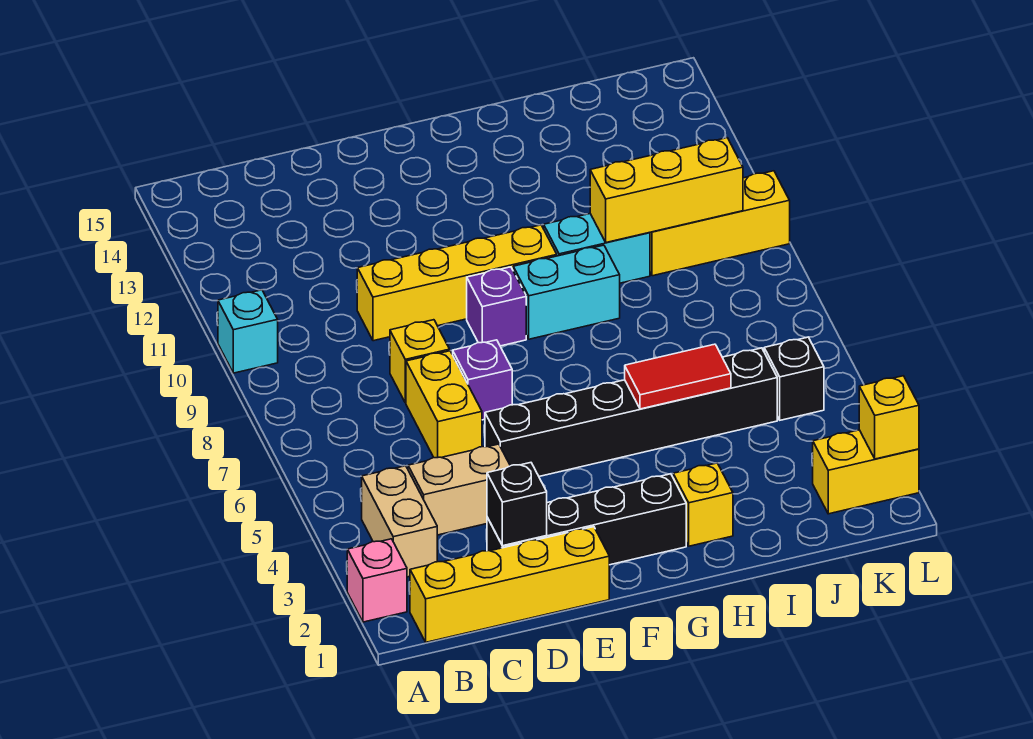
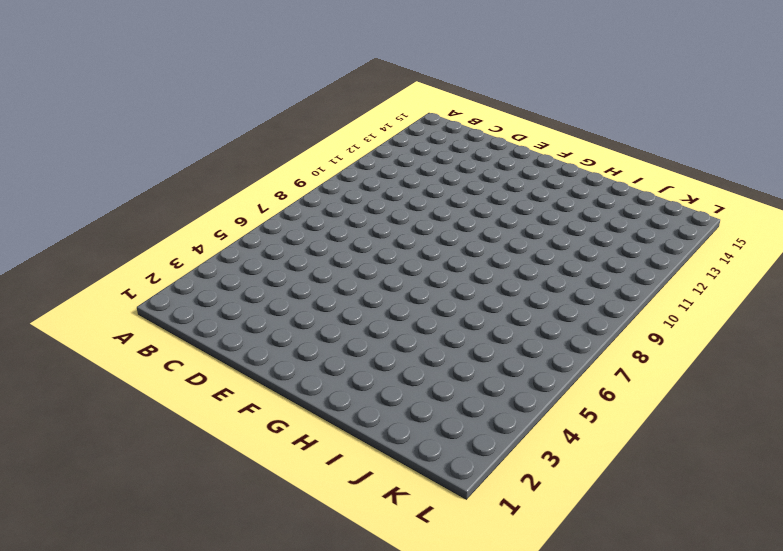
none -> pink 1x1 brick [347,539,407,622]
none -> cyan 1x1 brick [218,290,278,373]
none -> yellow 1x4 brick [410,527,609,642]

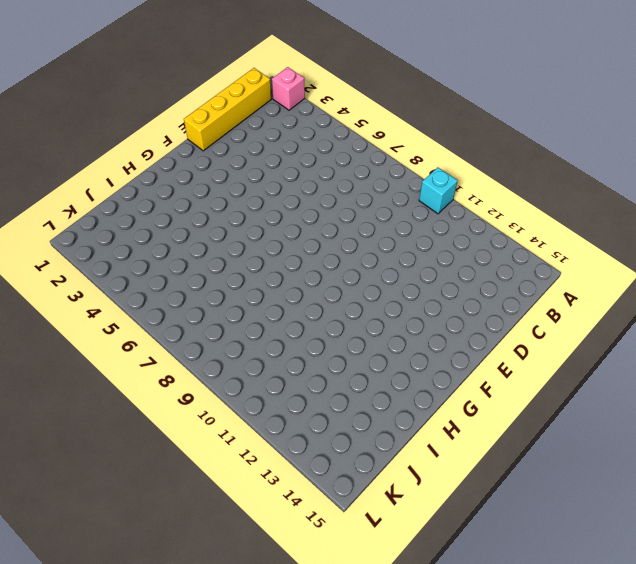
none -> tan 1x2 brick [362,466,437,577]
none -> tan 1x2 brick [408,444,510,535]
none -> black 1x4 brick [487,474,686,565]

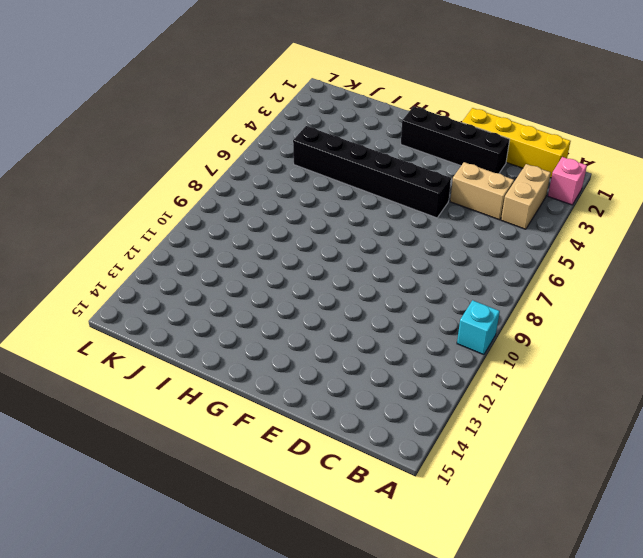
none -> yellow 1x2 brick [406,351,482,458]
none -> yellow 1x1 brick [390,320,450,403]
none -> yellow 1x4 brick [357,225,557,341]

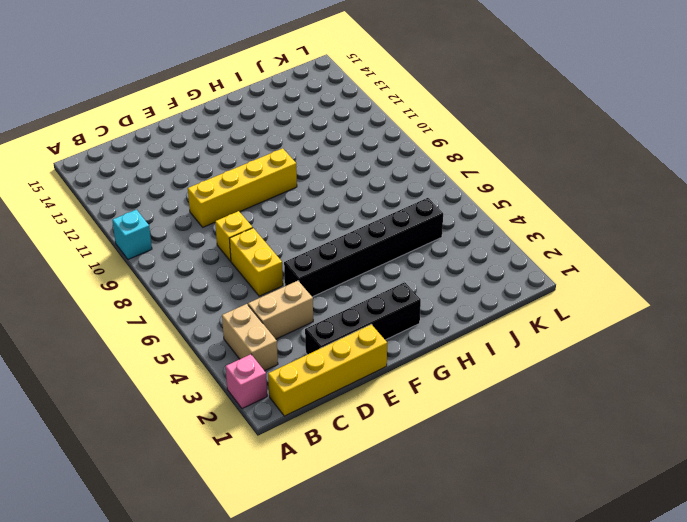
none -> purple 1x1 brick [453,340,512,420]
none -> purple 1x1 brick [467,267,526,346]
none -> cyan 1x2 brick [513,245,620,339]

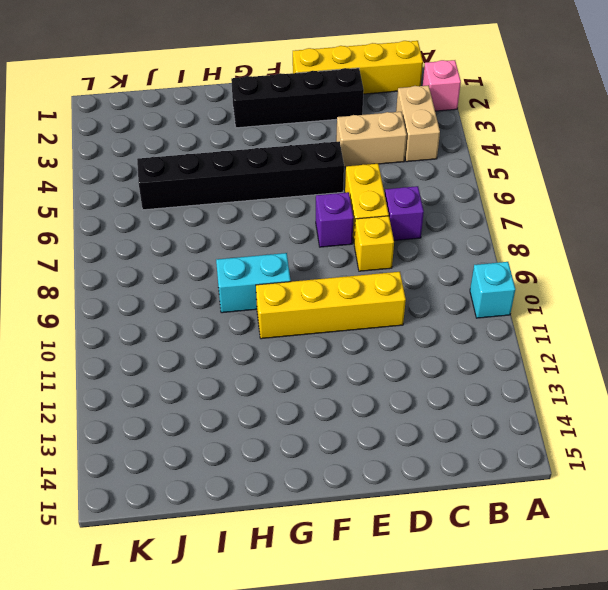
purple 1x1 brick [385,186,424,241] -> purple 1x1 brick moved to [467,267,526,346]
none -> yellow 1x1 brick [673,463,733,546]
none -> cyan 1x2 brick [544,214,650,283]
none -> yellow 1x3 brick [650,171,790,276]

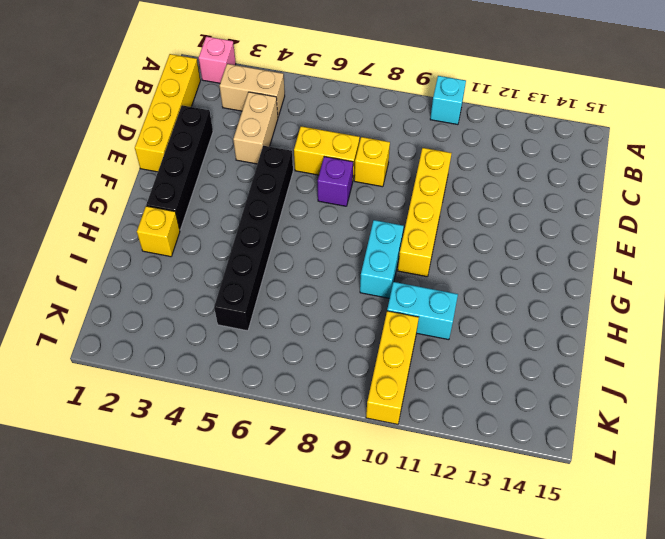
cyan 1x2 brick [387,282,458,340] -> cyan 1x2 brick turned to [544,214,650,283]
none -> purple 1x1 brick [467,267,526,346]
none -> yellow 1x2 brick [813,430,919,514]
none -> black 1x1 brick [764,337,824,420]

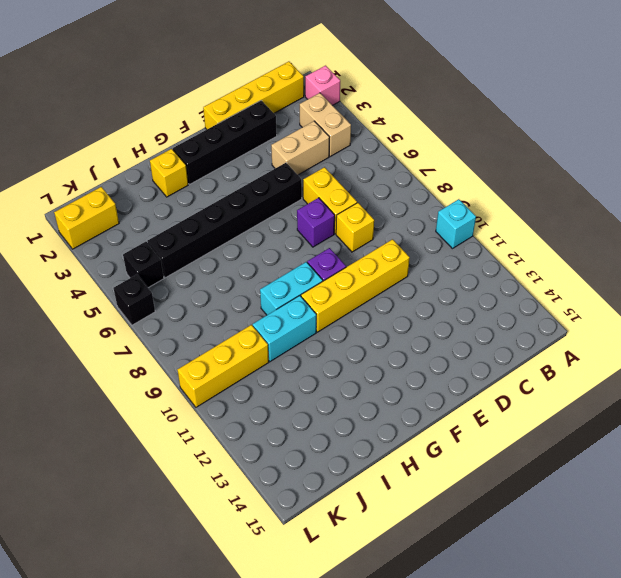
black 1x1 brick [113,275,155,325] -> black 1x1 brick moved to [487,463,547,546]
none -> red 1x2 tile [625,344,731,409]
none -> yellow 1x3 brick [590,138,743,242]
none -> yellow 1x1 brick [859,376,919,459]

